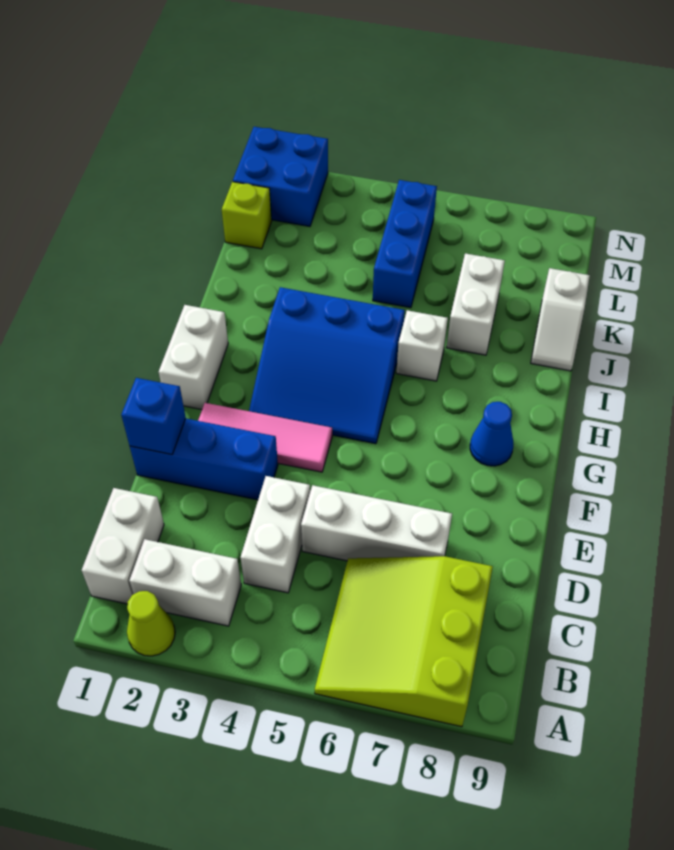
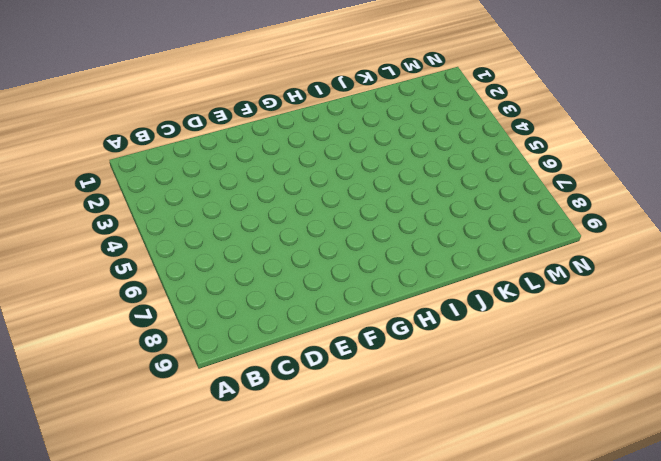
none -> lime 1x1 cone [127,591,175,656]
none -> lime 3x3 slope [315,556,493,727]
none -> white 1x2 brick [82,488,164,604]

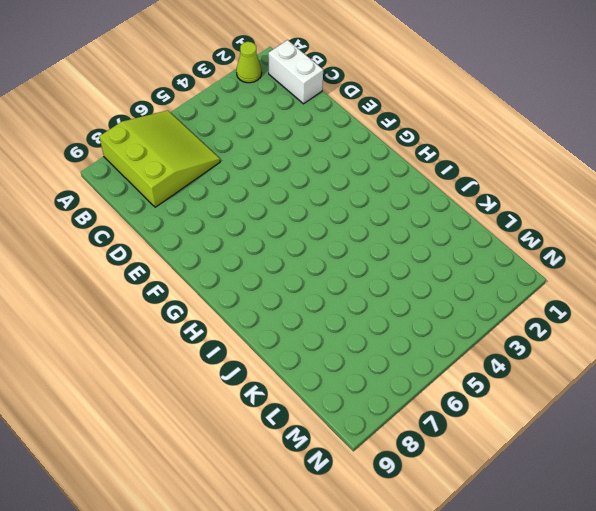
none -> white 1x2 brick [130,539,241,626]
none -> white 1x2 brick [241,476,310,593]
none -> white 1x3 brick [301,485,452,561]

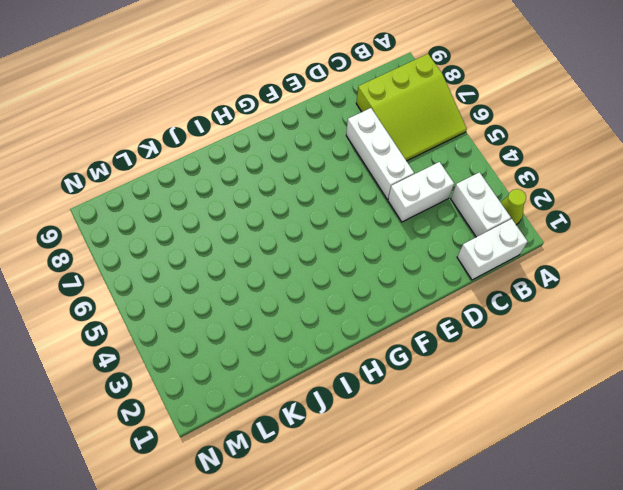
none -> blue 1x3 brick [130,419,278,500]
none -> pink 1x3 tile [198,403,332,472]
none -> white 1x2 brick [159,305,228,409]

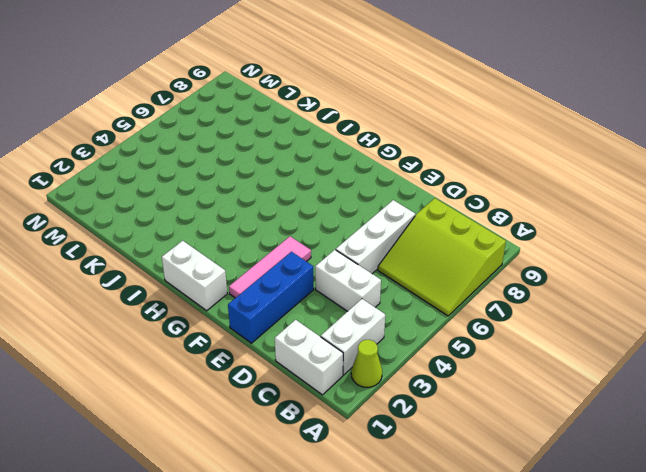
none -> blue 3x3 slope [249,287,405,444]
none -> blue 1x1 cone [470,402,513,466]
none -> white 1x1 brick [396,310,448,381]

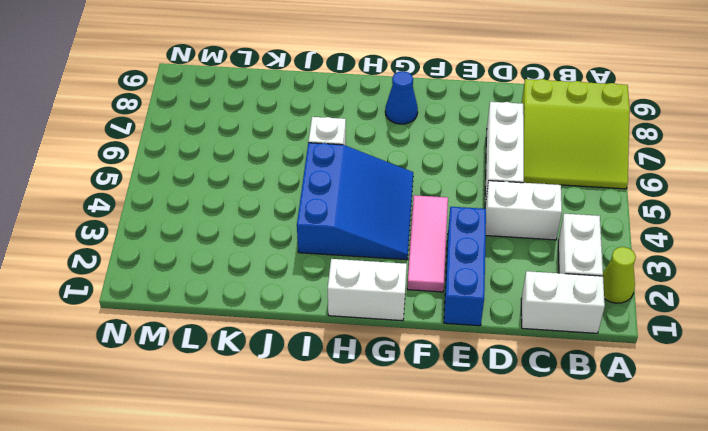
none -> white 1x2 brick [446,253,505,355]
none -> white 1x2 slope [531,268,590,371]
none -> blue 1x3 brick [373,180,437,308]

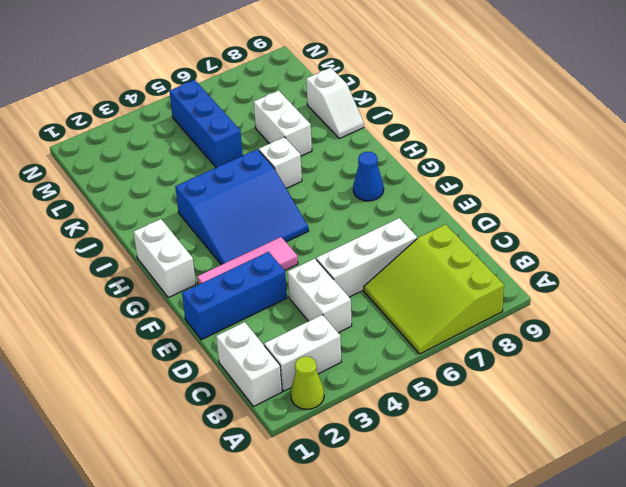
none -> lime 1x1 brick [222,182,272,249]
none -> blue 2x2 brick [233,127,328,227]
none -> blue 1x1 brick [121,378,186,455]

